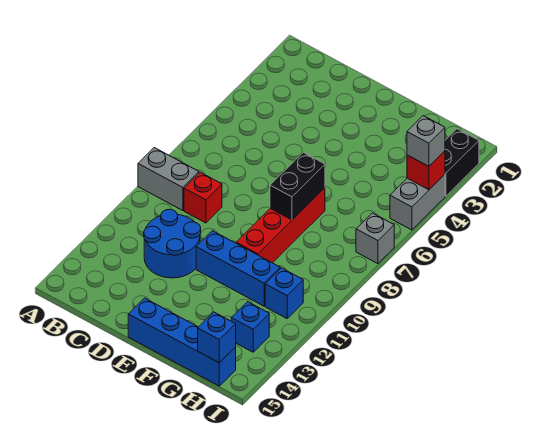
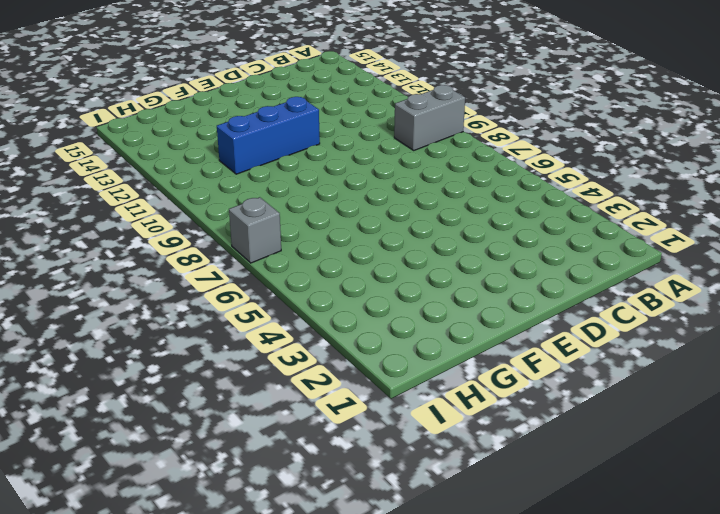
none -> red 1x1 brick [184,172,222,223]
none -> blue 2x2 round brick [144,209,201,278]
none -> blue 1x4 brick [128,298,236,386]

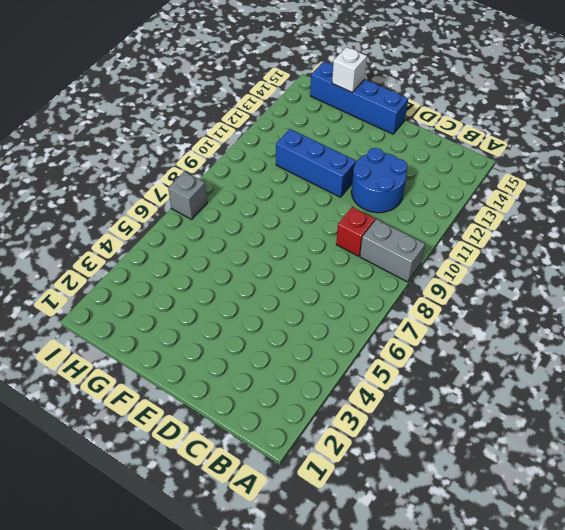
white 1x1 brick [332,47,367,92] -> none
none -> red 1x4 brick [236,188,325,263]
none -> blue 1x1 brick [265,268,303,318]
none -> blue 1x1 brick [231,302,269,352]

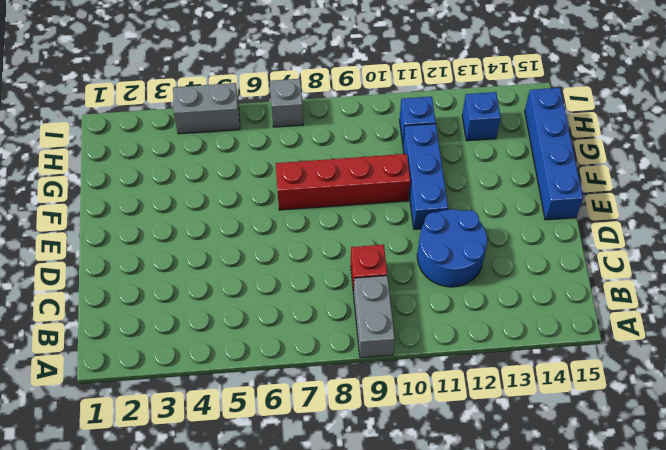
none -> black 1x2 brick [445,129,479,196]
none -> black 1x2 brick [270,152,325,220]
none -> blue 1x1 brick [198,312,236,363]

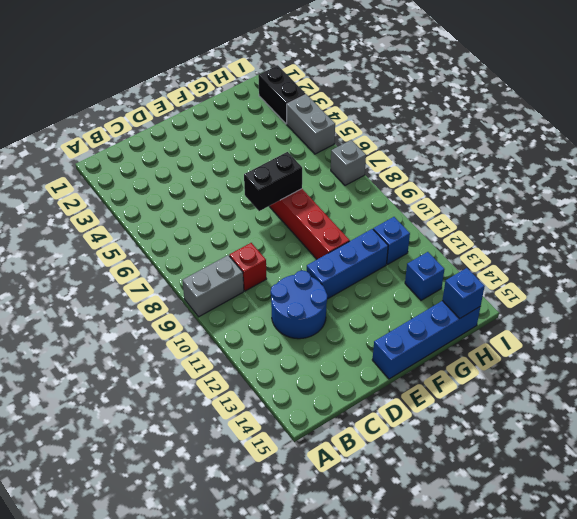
black 1x2 brick [244,152,302,211] -> black 1x2 brick turned to [270,152,325,220]
none -> red 1x1 brick [407,151,445,190]
none -> grey 1x1 brick [407,116,445,166]

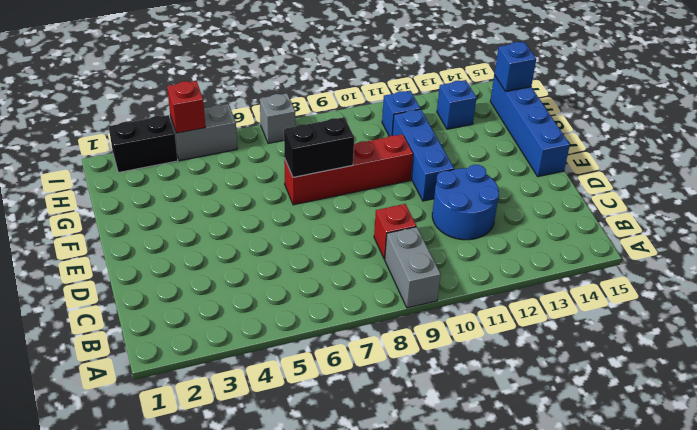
none -> grey 1x1 brick [407,116,445,166]

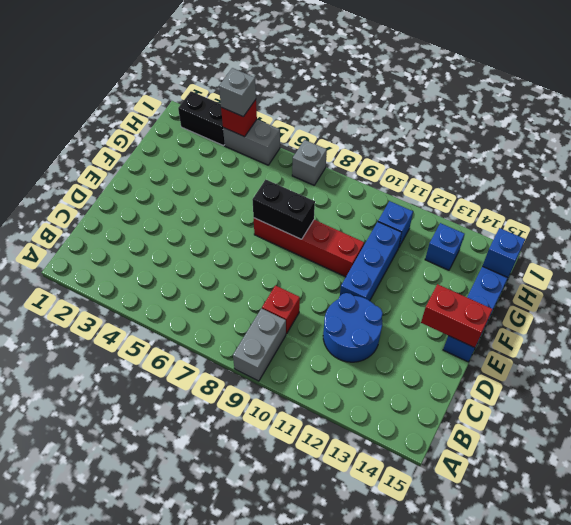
red 1x2 brick [421,284,492,348] -> none

